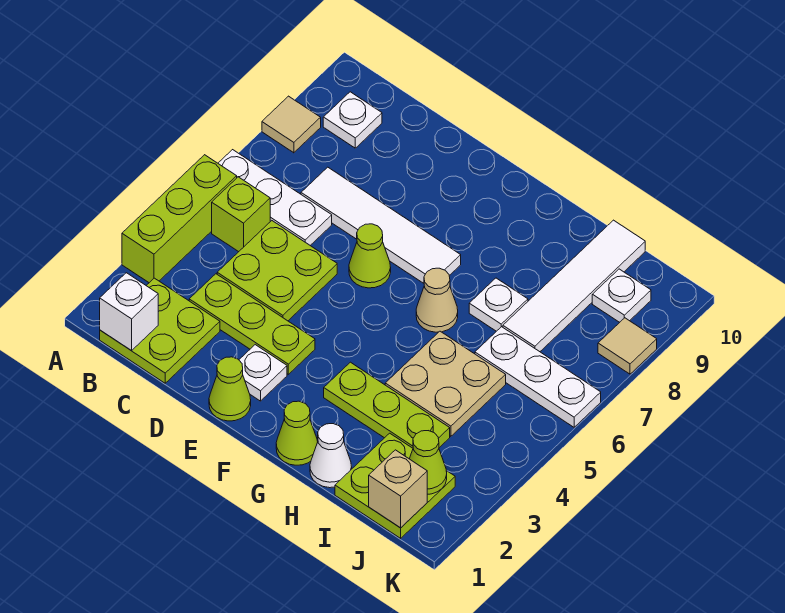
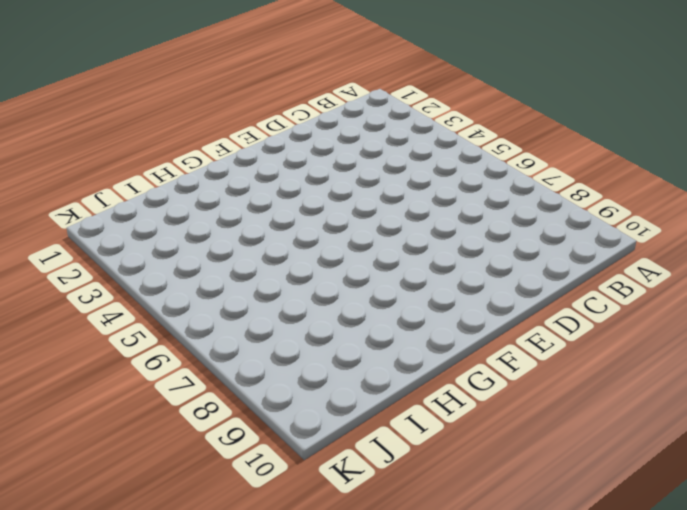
none -> lime 1x3 brick [122,155,237,283]
none -> white 1x3 plate [218,150,332,245]
none -> tan 1x1 tile [262,96,321,153]

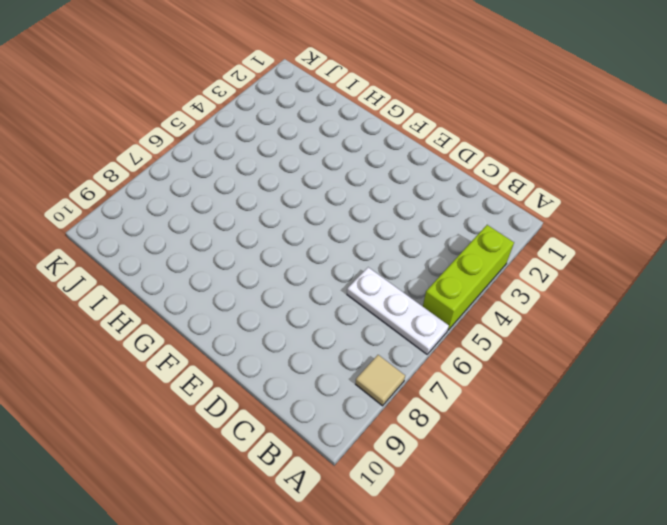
none -> lime 2x2 plate [100,278,220,383]
none -> lime 1x1 brick [212,177,270,252]
none -> white 1x1 plate [323,92,382,148]

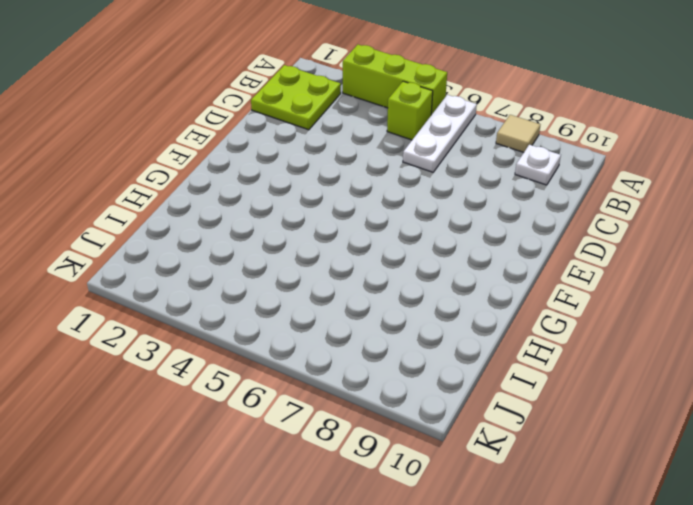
none -> lime 1x3 plate [189,274,315,374]
none -> lime 2x2 plate [217,221,337,321]
none -> white 1x4 tile [301,167,461,283]

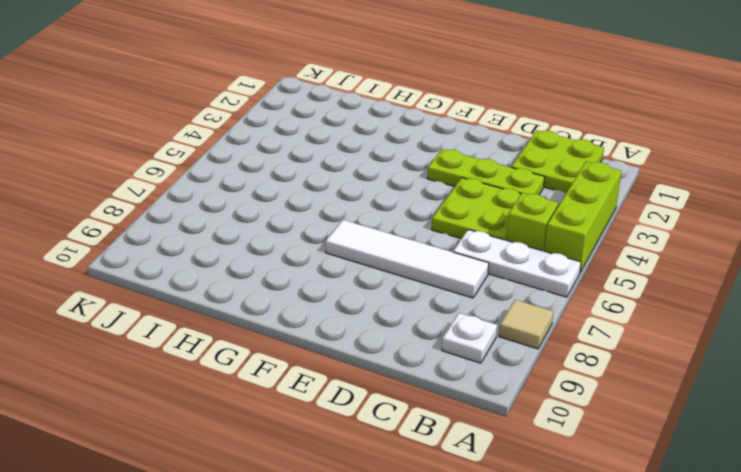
none -> lime 1x1 cone [209,357,251,421]
none -> white 1x1 plate [239,345,287,401]
none -> lime 1x1 cone [349,224,391,288]

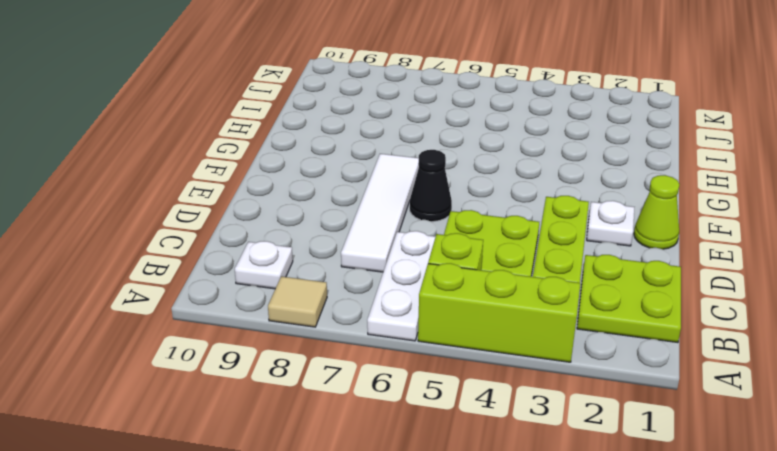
black 1x1 cone [410,150,452,222] -> lime 1x1 cone [349,224,391,288]
none -> lime 1x1 cone [276,401,318,465]
none -> lime 1x3 plate [324,362,450,448]
none -> tan 1x1 cone [416,268,458,332]

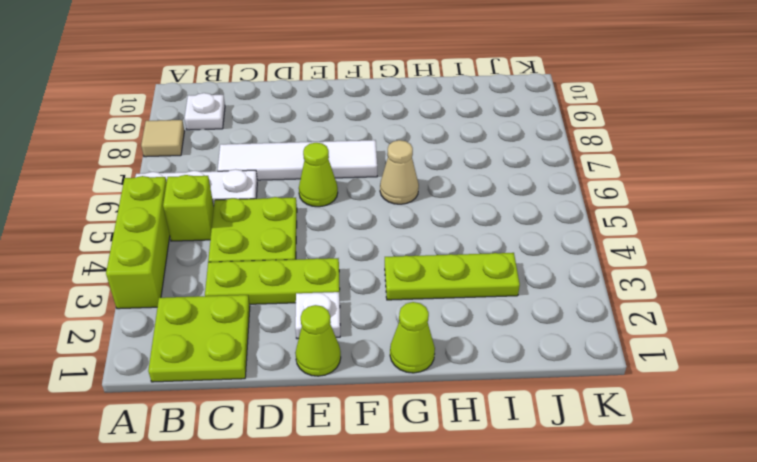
none -> white 1x1 cone [310,424,352,488]
none -> tan 2x2 plate [385,331,506,436]
none -> white 1x1 plate [469,278,528,331]

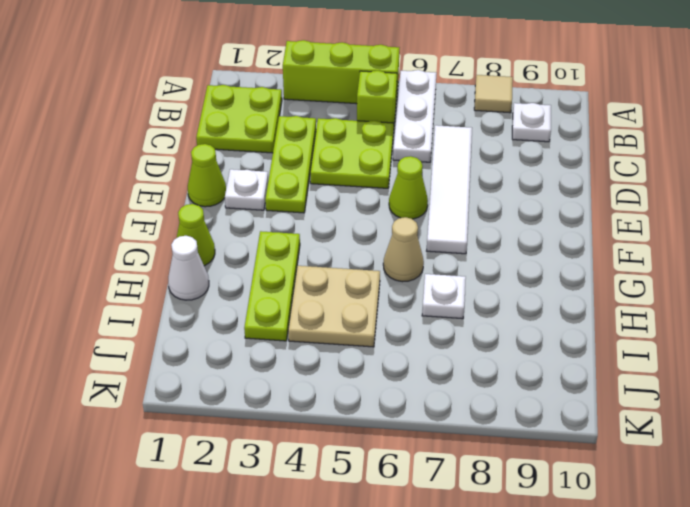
none -> lime 2x2 plate [335,433,455,538]
none -> white 1x3 plate [475,327,601,427]
none -> white 1x4 tile [503,220,645,352]

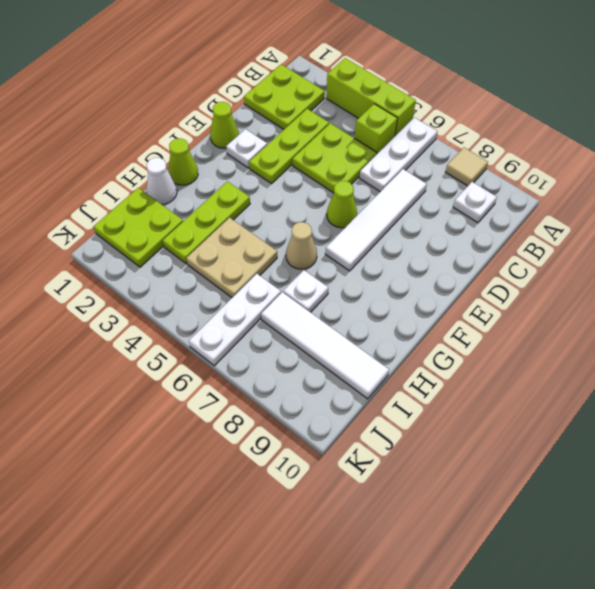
none -> white 1x1 plate [592,269,651,322]
none -> tan 1x1 tile [598,318,657,374]
none -> white 1x1 brick [100,273,158,351]

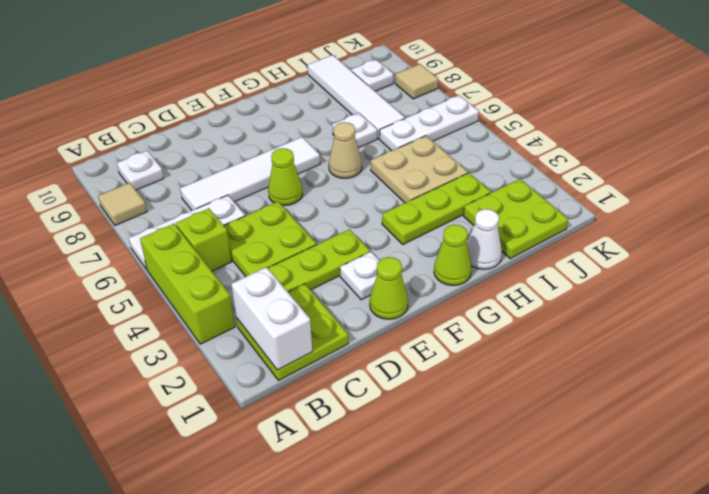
white 1x2 brick [231,267,312,370] -> white 1x1 brick [100,273,158,351]
none -> tan 1x1 brick [369,450,427,528]
none -> lime 1x1 cone [410,431,447,494]

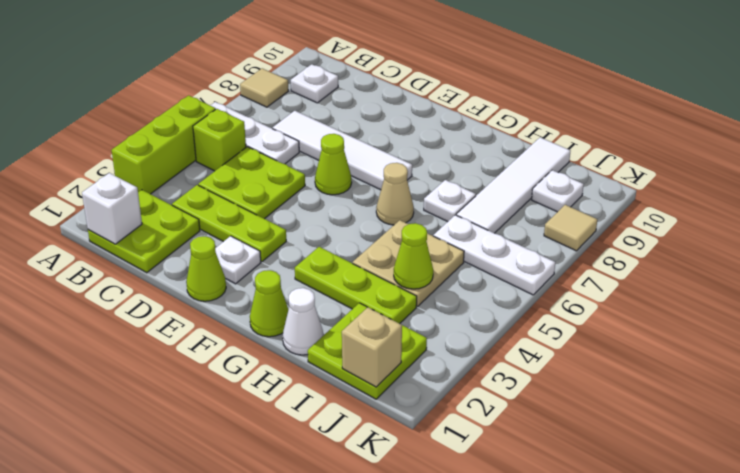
lime 1x1 cone [394,223,433,289] -> lime 1x1 cone moved to [410,431,447,494]

